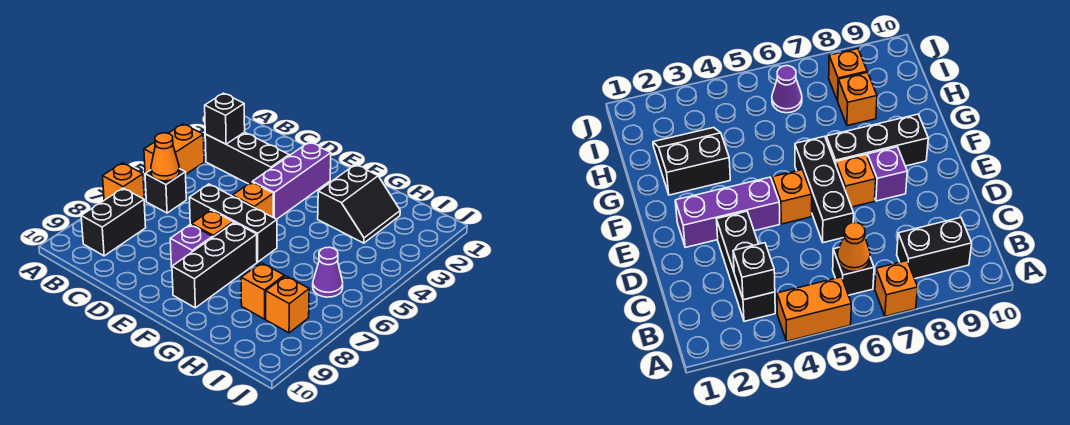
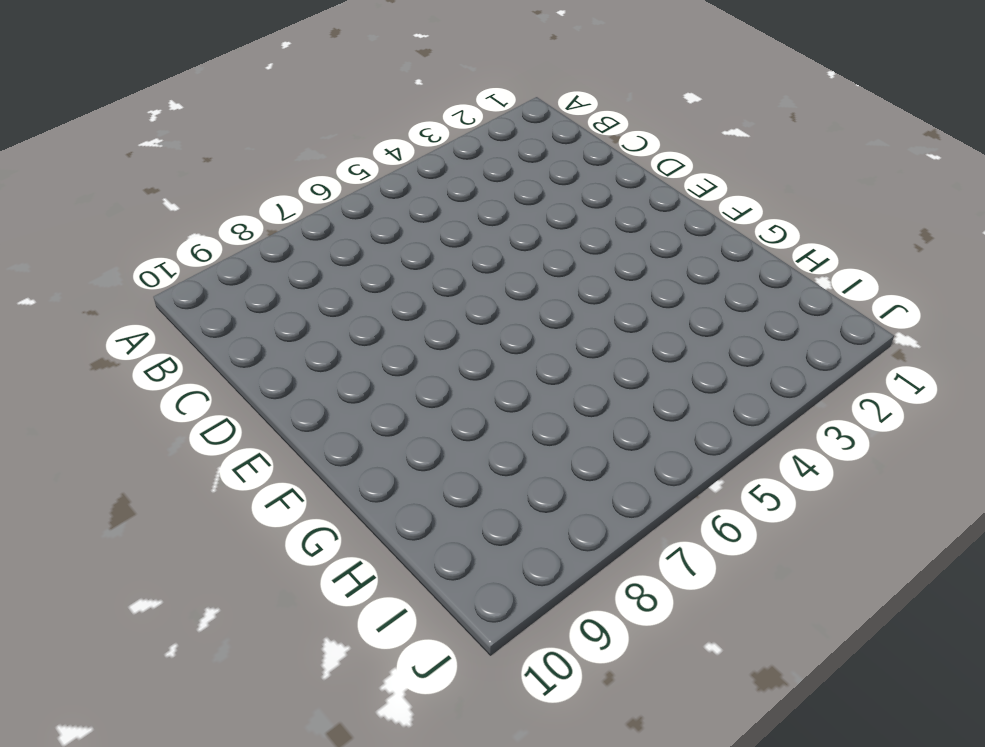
none -> orange 1x2 brick [144,124,204,174]
none -> orange 1x1 brick [103,163,144,200]
none -> black 1x3 brick [205,132,289,184]

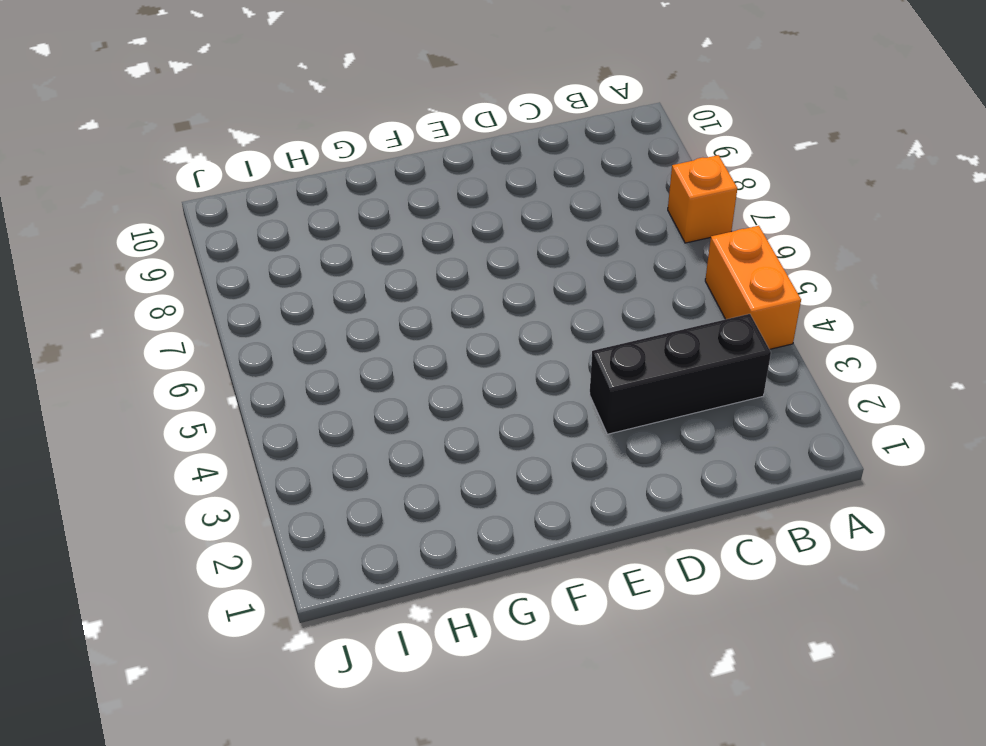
none -> black 1x1 brick [145,169,186,213]
none -> black 1x2 brick [81,188,146,256]
none -> black 1x3 brick [189,184,277,262]

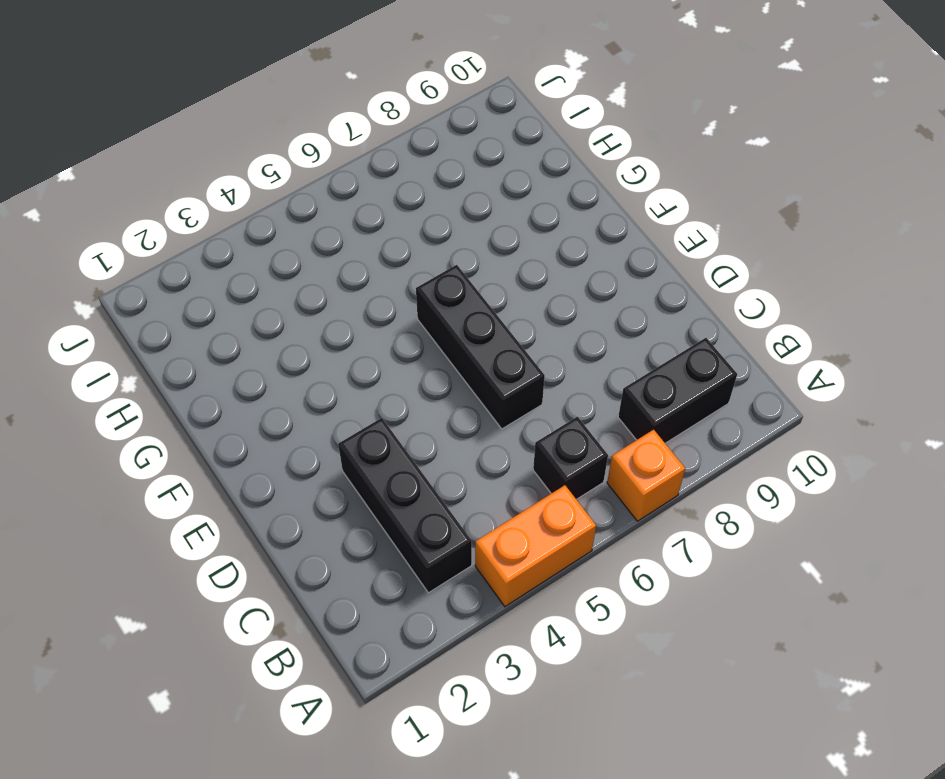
none -> purple 1x3 brick [253,142,331,219]
none -> orange 1x1 brick [233,182,273,217]
none -> orange 1x1 brick [191,210,233,237]

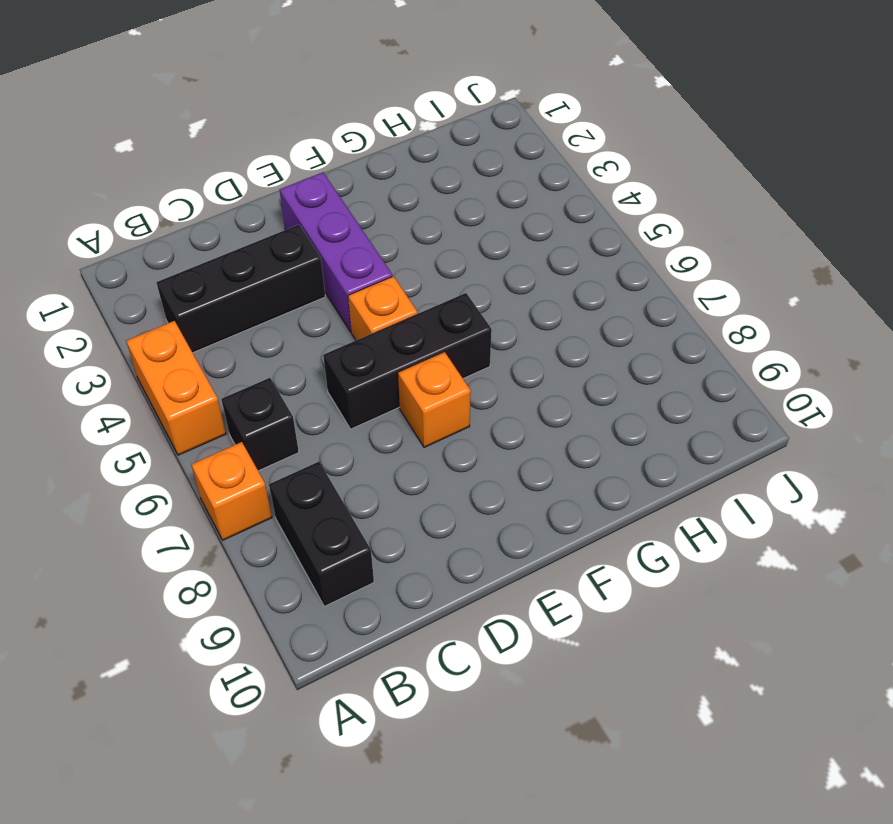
none -> purple 1x1 brick [170,224,213,267]
none -> black 1x3 brick [172,222,257,308]
none -> black 2x2 slope [318,165,400,243]

